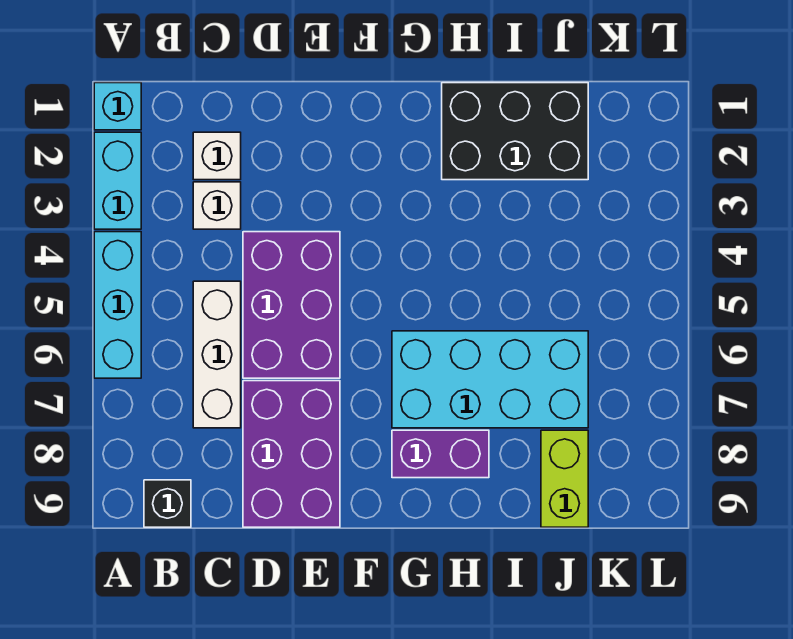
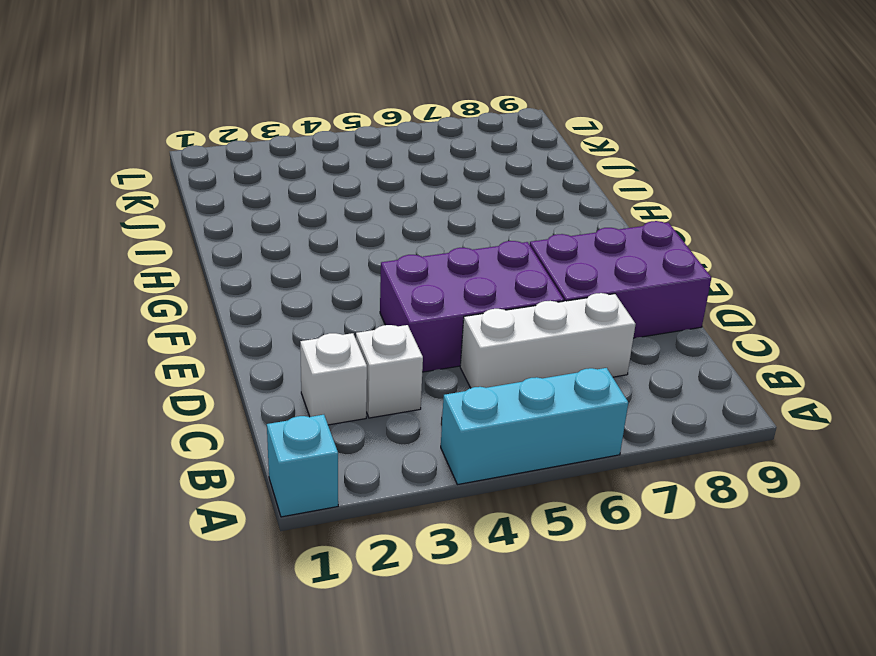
none -> cyan 1x2 brick [94,132,141,229]
none -> black 1x1 brick [144,480,191,527]
none -> cyan 2x4 brick [392,331,588,428]

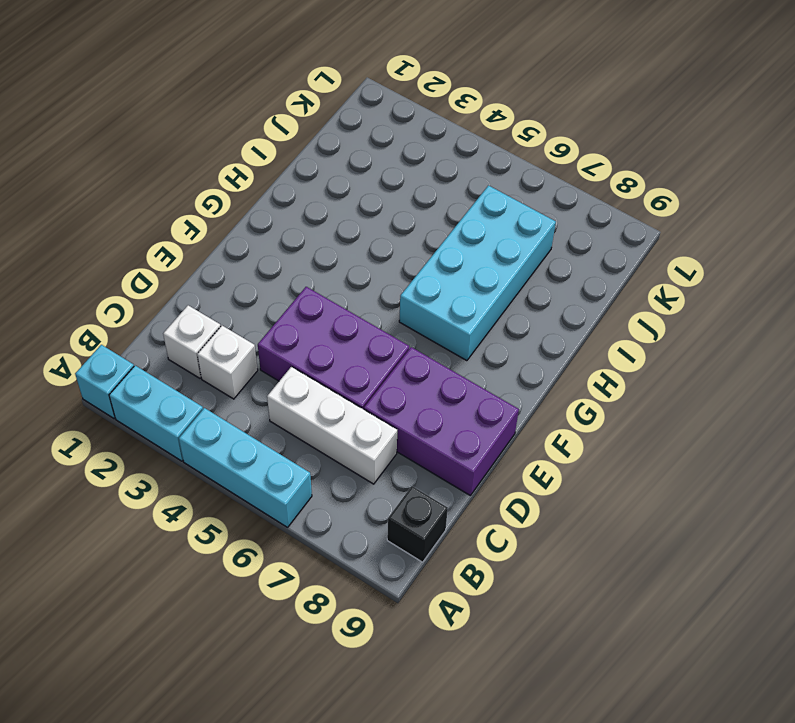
none -> purple 1x2 brick [392,430,489,478]
none -> black 2x3 brick [442,83,588,180]
none -> lime 1x2 brick [541,430,588,527]

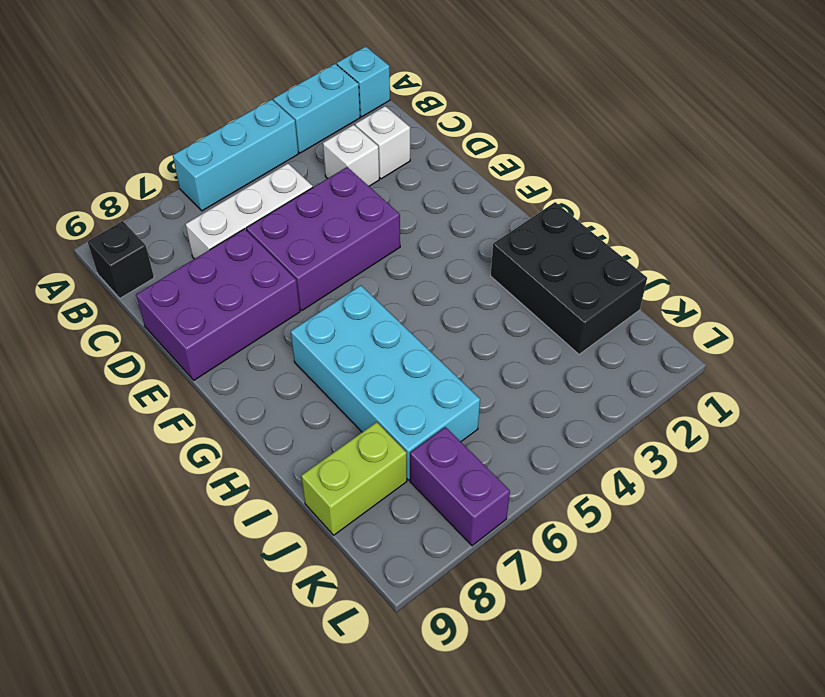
purple 1x2 brick [410,427,510,546] -> purple 1x2 brick moved to [392,430,489,478]

